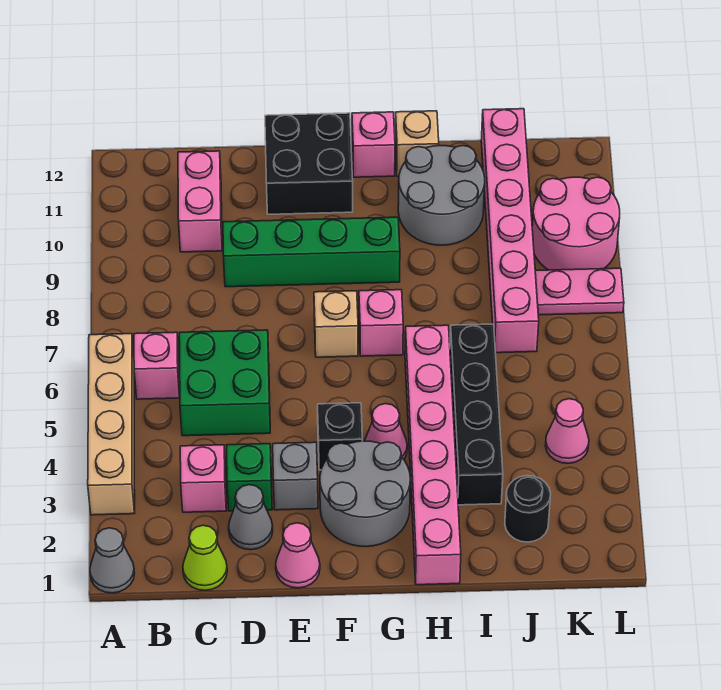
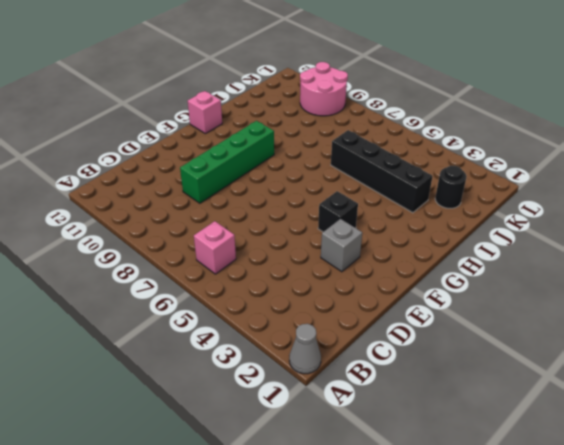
none -> tan 1x4 brick [88,334,135,515]
none -> lime 1x1 cone [183,525,227,590]
none -> pink 1x1 brick [180,445,226,512]

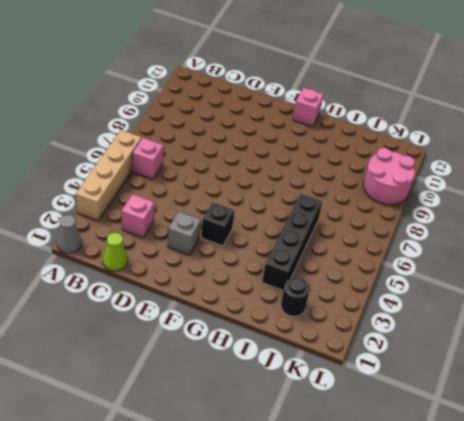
none -> green 2x2 brick [179,330,270,436]
none -> pink 1x2 brick [178,151,222,252]
none -> grey 1x1 cone [229,485,273,550]

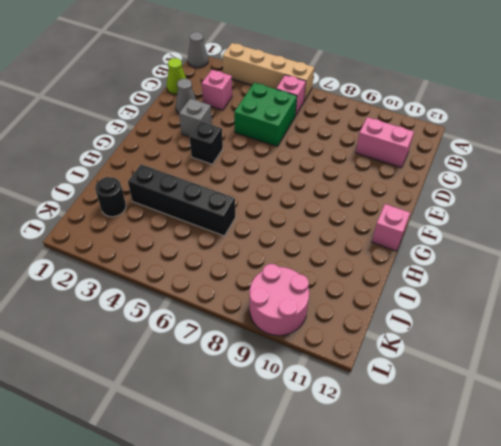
none -> green 1x1 brick [227,444,272,511]
none -> green 1x4 brick [223,217,400,287]
none -> pink 1x1 cone [276,523,320,588]

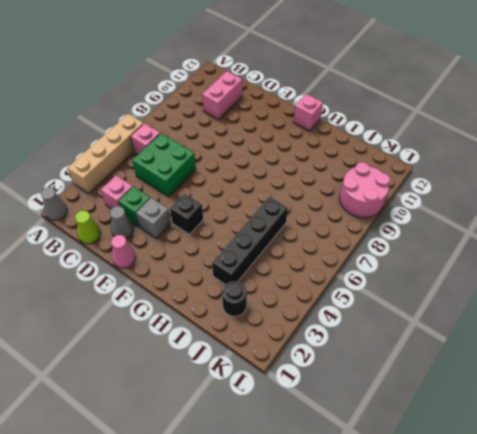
none -> green 1x4 brick [223,217,400,287]
none -> black 2x2 brick [265,113,353,214]
none -> grey 2x2 round brick [320,441,410,547]

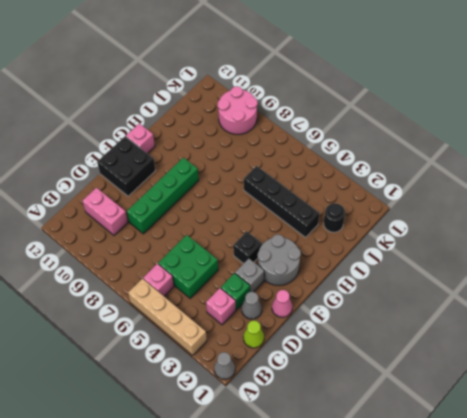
none -> tan 1x1 brick [314,291,358,357]
none -> pink 1x1 cone [365,404,407,459]
none -> pink 1x1 brick [359,290,403,356]

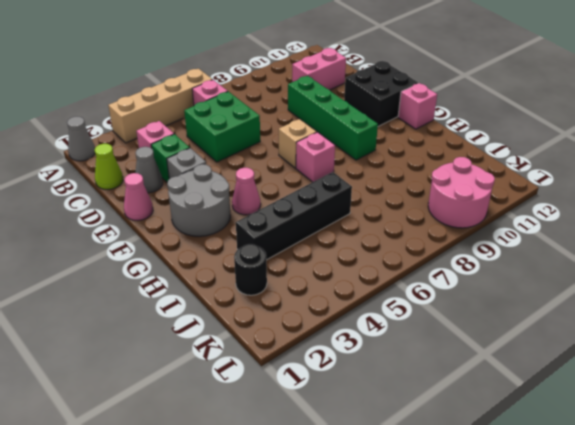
none -> black 1x1 brick [318,403,362,470]
none -> pink 1x6 brick [405,325,461,585]
none -> grey 2x2 round brick [398,146,485,245]

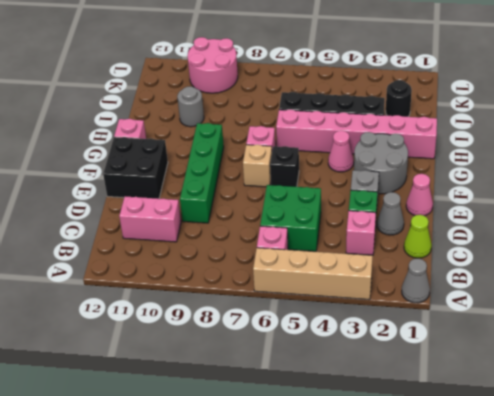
black 1x1 brick [270,146,299,187] -> black 1x1 brick moved to [318,403,362,470]
grey 1x1 round brick [177,86,204,127] -> grey 2x2 round brick [398,146,485,245]
none -> tan 1x1 brick [395,111,439,176]
none -> pink 1x6 brick [481,109,539,353]
none -> pink 1x1 cone [545,399,589,463]

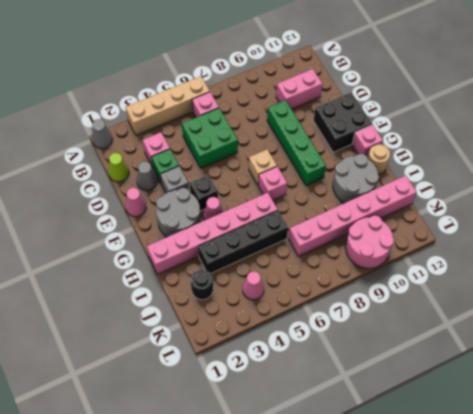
tan 1x1 round brick [368,144,390,175] -> tan 1x1 brick [395,111,439,176]
none -> pink 1x2 plate [535,268,624,315]

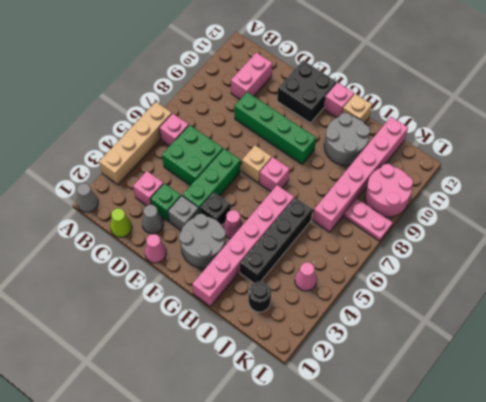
green 1x3 brick [182,149,241,214] -> none

